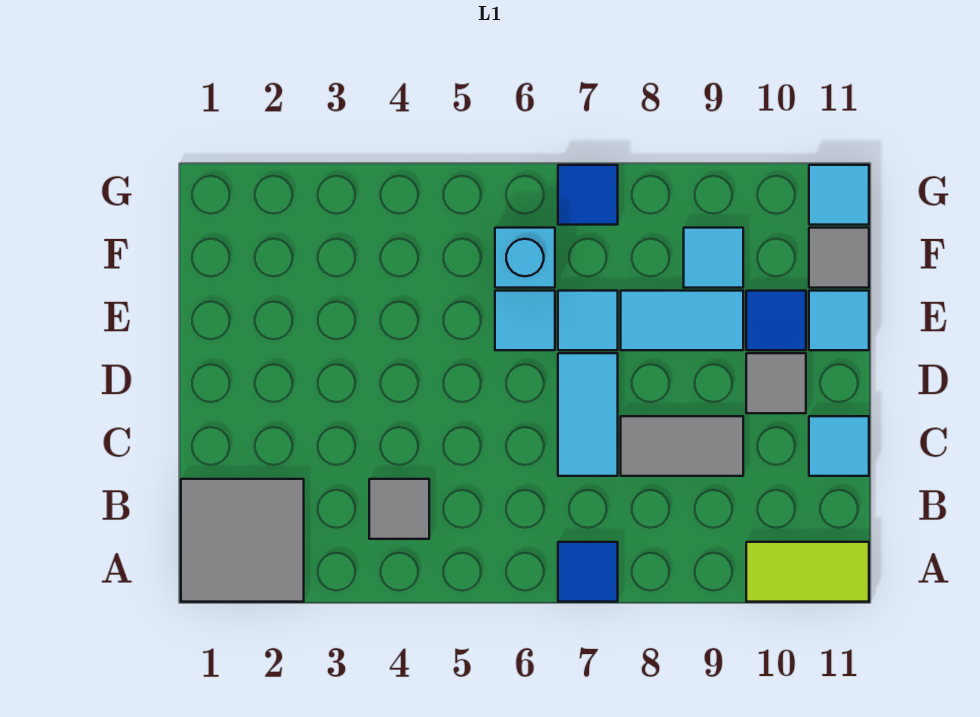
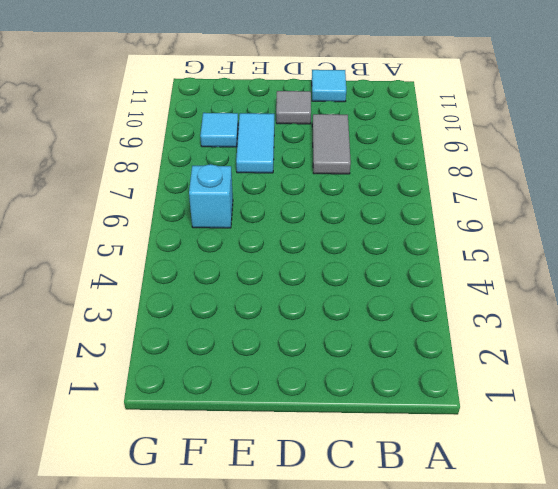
none -> grey 2x2 tile [181,479,304,602]
none -> blue 1x1 tile [558,542,618,602]
none -> lime 1x2 tile [746,542,869,602]

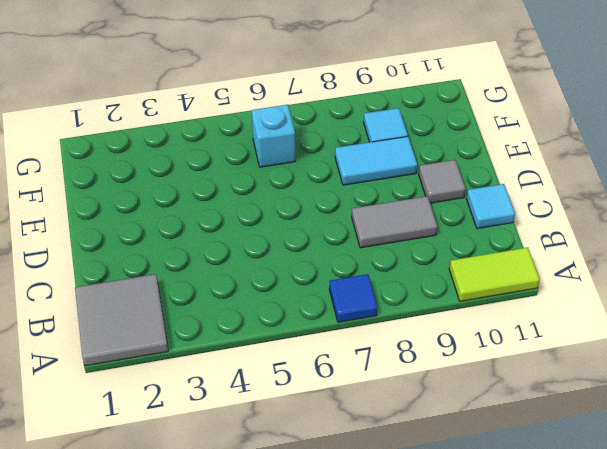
none -> grey 1x1 tile [369,479,429,539]
none -> cyan 1x2 tile [558,353,618,476]
none -> cyan 1x1 tile [495,291,555,350]

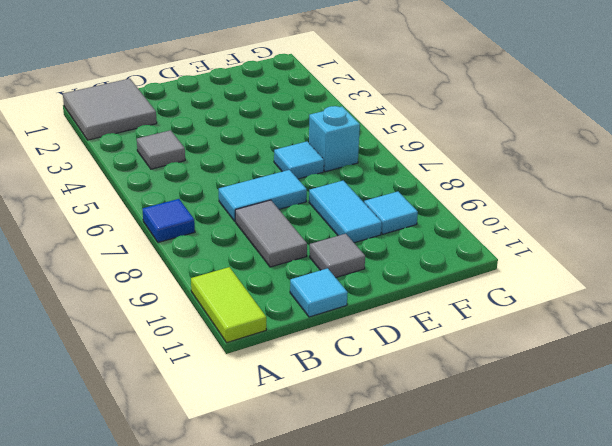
none -> cyan 1x1 tile [558,291,618,350]
none -> blue 1x1 tile [746,291,806,350]
none -> cyan 1x1 tile [809,291,869,350]

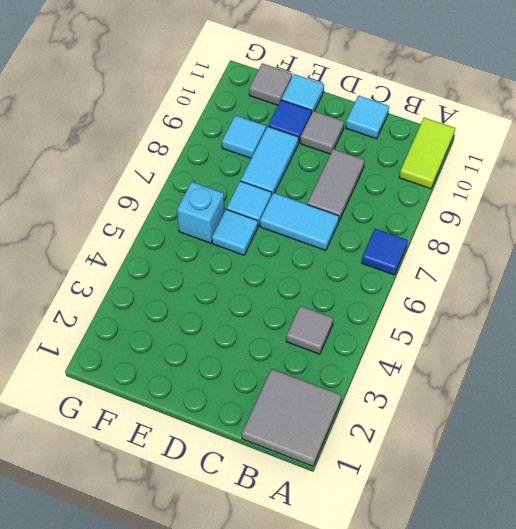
none -> blue 1x1 tile [558,165,618,225]
none -> cyan 1x1 tile [809,165,869,225]

